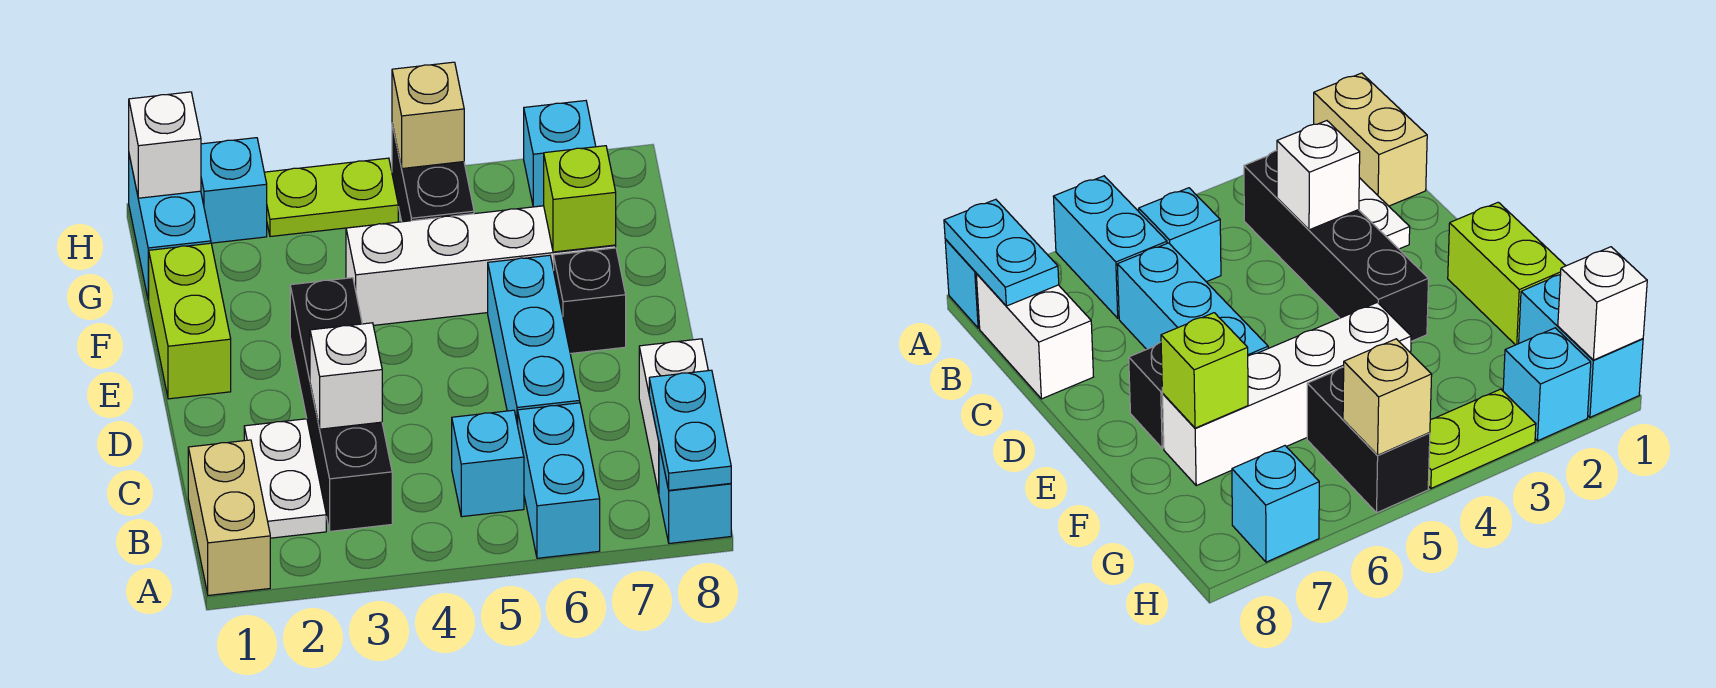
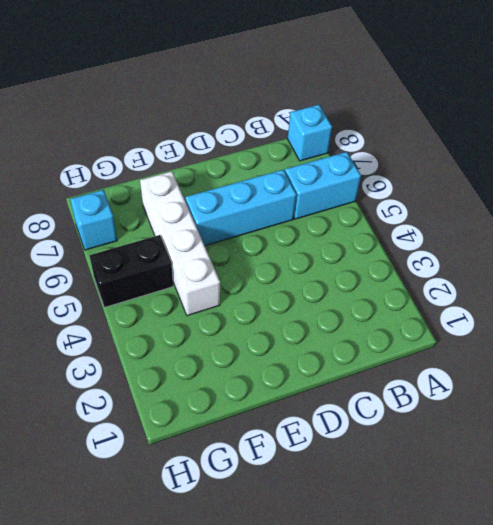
none -> tan 1x2 brick [188,440,270,595]
none -> white 1x2 plate [244,419,326,538]
none -> black 1x4 brick [290,278,392,531]

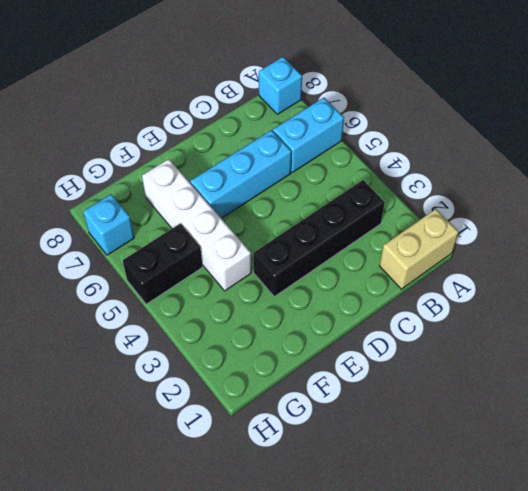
none -> white 1x2 plate [244,419,326,538]
none -> cyan 1x1 brick [452,410,524,517]
none -> white 1x2 brick [639,339,708,493]

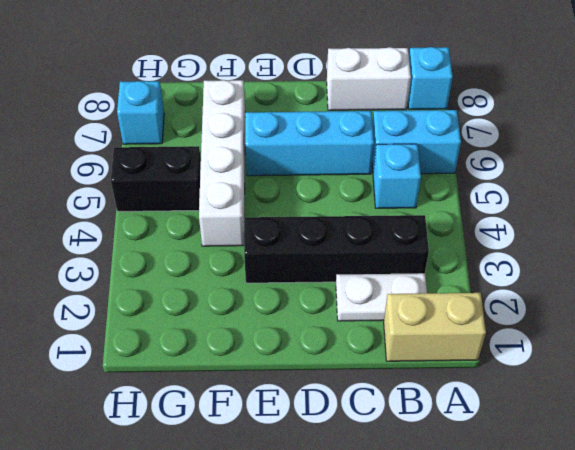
none -> lime 1x2 brick [148,243,231,399]
none -> black 1x1 brick [554,248,626,354]
none -> cyan 1x2 brick [129,155,211,300]

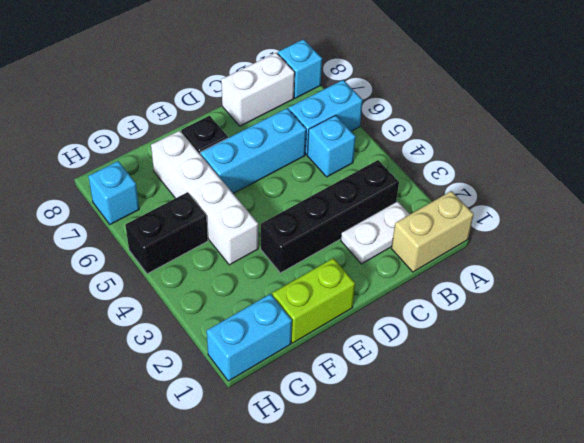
none -> cyan 1x1 brick [201,138,267,243]
none -> lime 1x2 plate [264,158,398,237]
none -> cyan 1x2 plate [649,370,731,490]

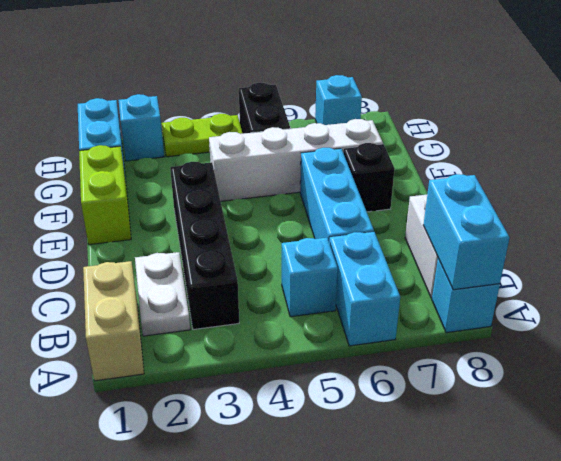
cyan 1x2 brick [423,174,510,290] -> cyan 1x2 plate [649,370,731,490]
none -> white 1x1 brick [310,323,382,429]
none -> lime 1x1 brick [544,146,616,252]
none -> white 1x1 brick [129,92,201,198]

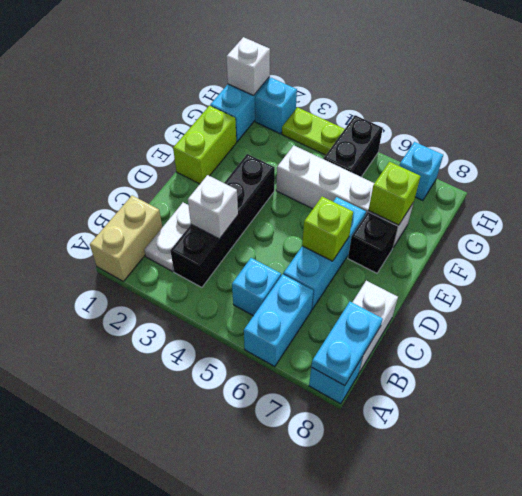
lime 1x1 brick [302,197,353,261] -> none
none -> tan 1x1 brick [392,62,464,169]

